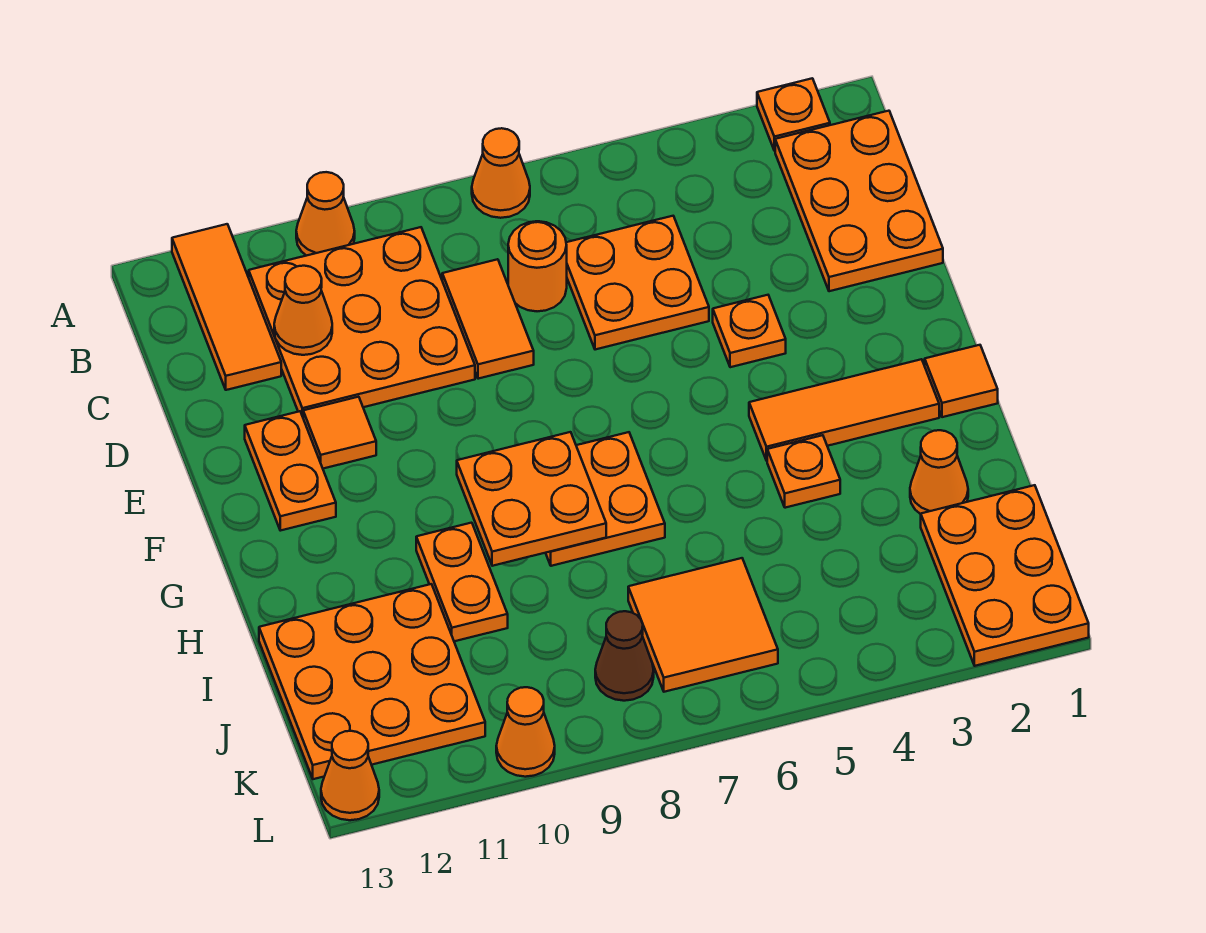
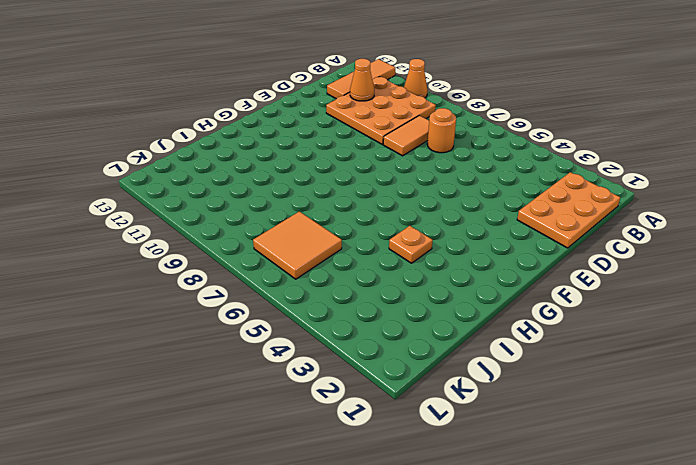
none -> orange 1x1 plate [757,78,830,151]
none -> orange 1x1 cone [472,128,530,218]
none -> orange 2x2 plate [566,216,709,350]

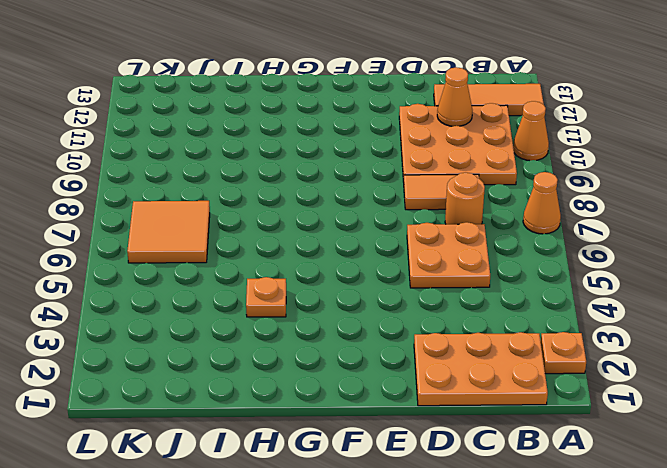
none -> orange 1x1 plate [713,295,786,367]
none -> orange 1x1 tile [303,397,376,469]
none -> orange 1x2 plate [245,411,336,531]

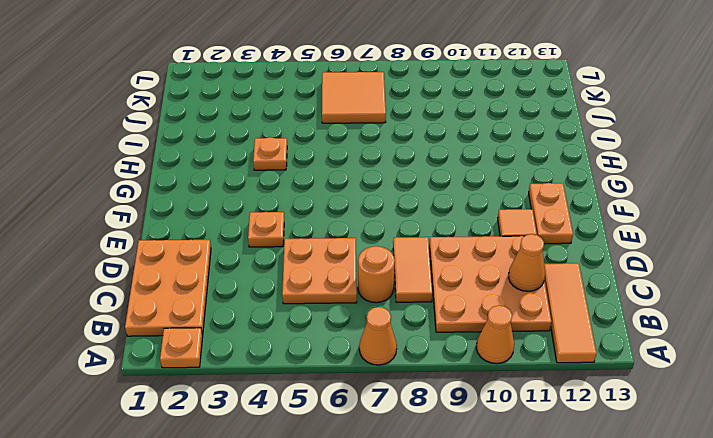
none -> orange 1x1 tile [925,345,998,417]
none -> orange 1x3 tile [749,359,939,461]
none -> orange 2x2 plate [546,432,665,566]

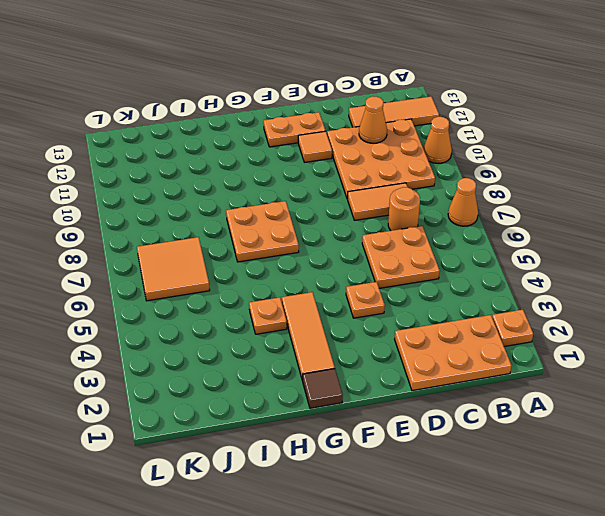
brown 1x1 tile [303,369,343,408] -> orange 1x1 tile [925,345,998,417]
none -> orange 1x2 plate [416,523,508,641]
none -> orange 1x1 cone [910,430,968,514]
none -> orange 3x3 plate [259,584,485,779]

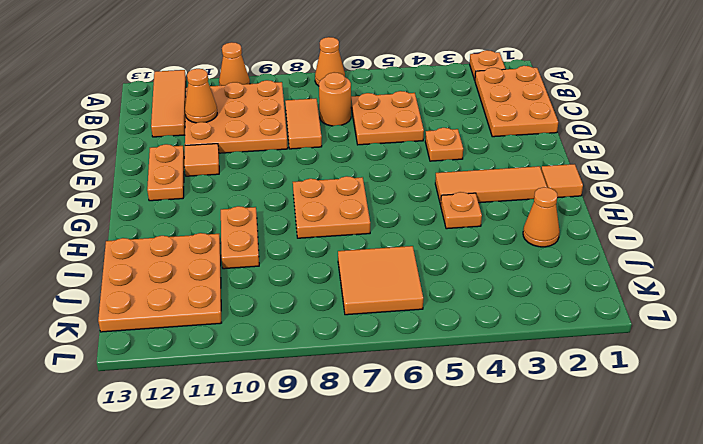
none -> orange 2x3 plate [921,485,1089,666]
none -> brown 1x1 cone [595,611,654,701]
none -> orange 1x1 cone [496,687,555,777]

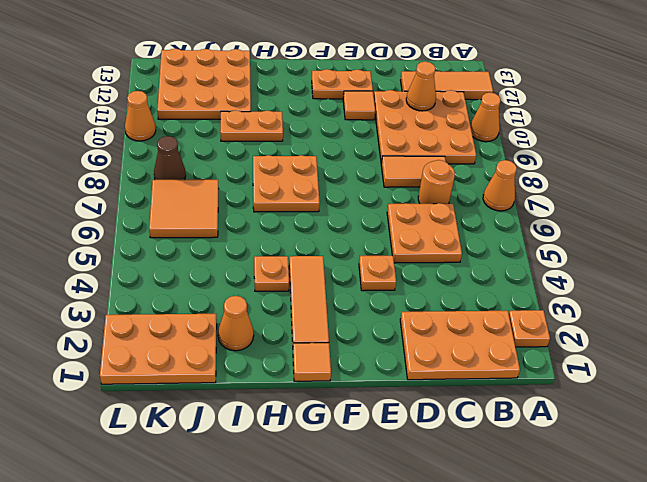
none -> orange 1x1 cone [321,731,379,820]
none -> orange 2x2 plate [457,432,606,566]

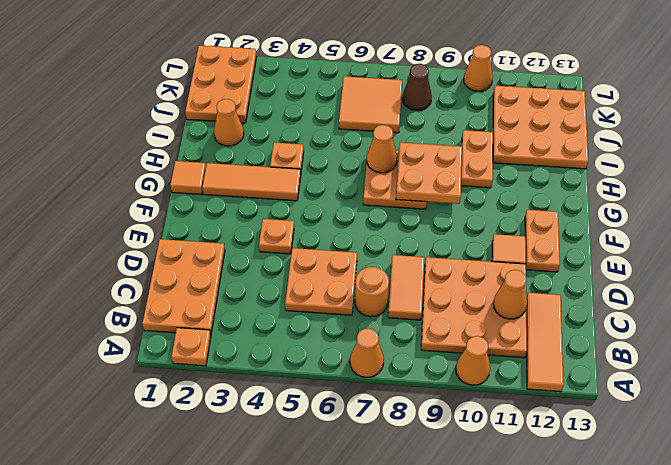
orange 1x1 cone [367,125,397,173] -> orange 1x1 cone moved to [321,731,379,820]

